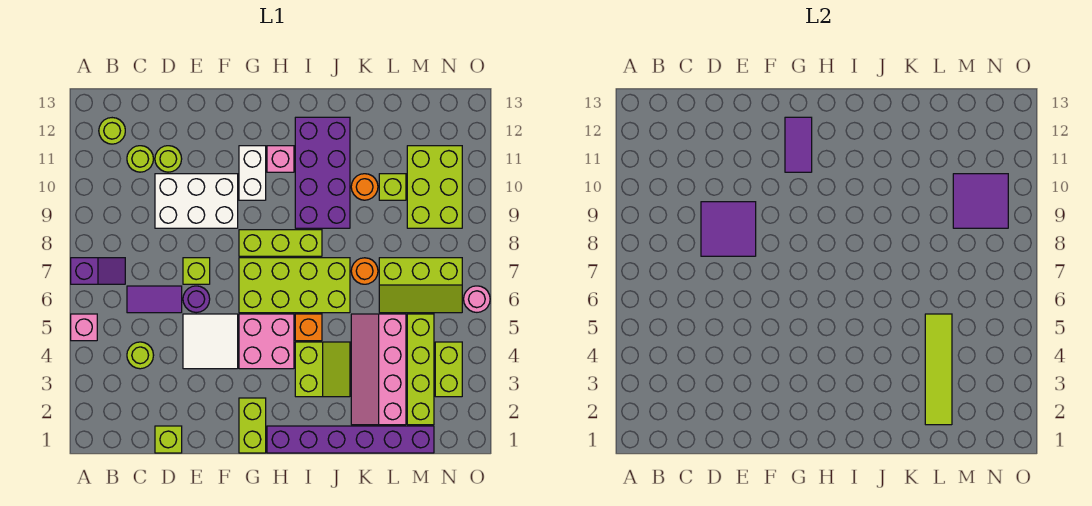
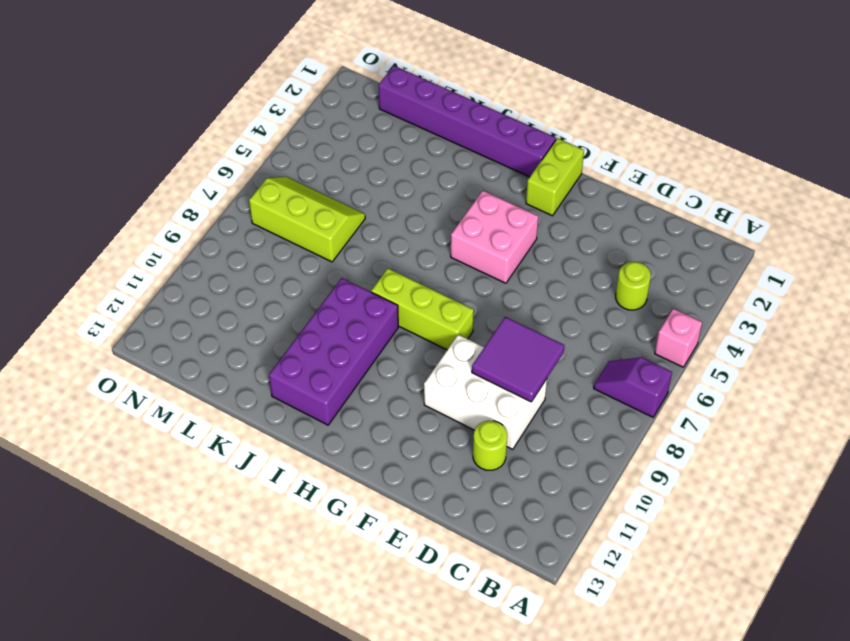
none -> lime 1x1 round brick [99,118,125,144]
none -> purple 1x2 tile [127,286,182,313]
none -> lime 1x1 round brick [127,146,153,172]
none -> lime 1x1 brick [155,426,182,453]

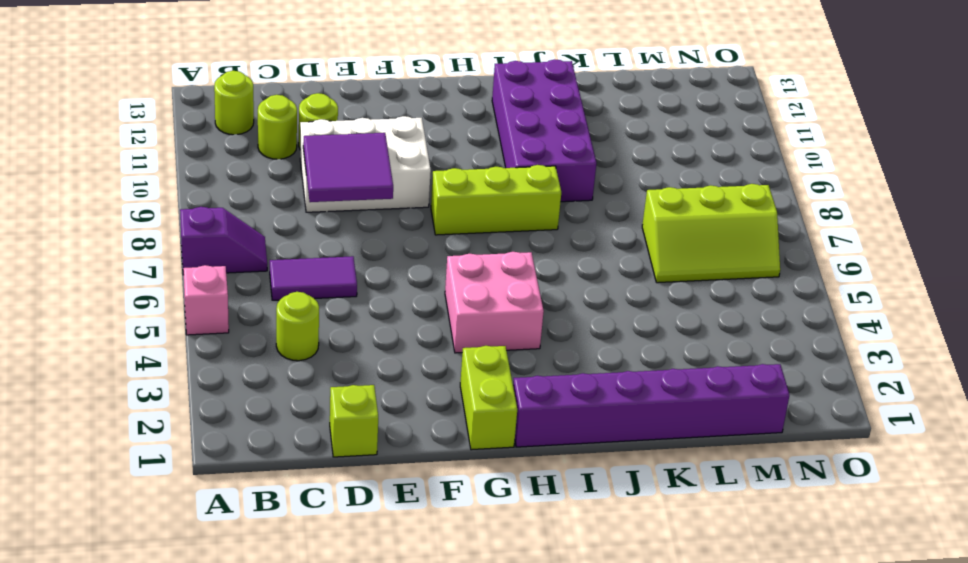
none -> white 2x2 tile [183,314,238,369]
none -> purple 1x1 round brick [183,286,210,313]
none -> lime 1x1 brick [183,258,210,284]
none -> lime 2x4 brick [239,258,350,313]

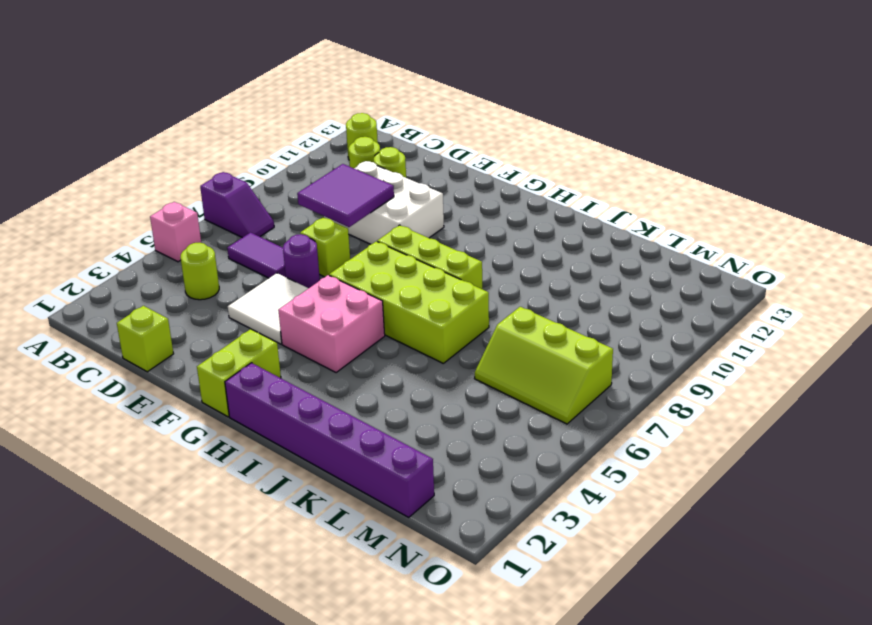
none -> white 1x2 brick [239,146,266,200]
none -> pink 1x1 brick [267,146,294,172]
none -> lime 2x2 slope [295,342,350,397]
none -> orange 1x1 brick [295,314,322,341]

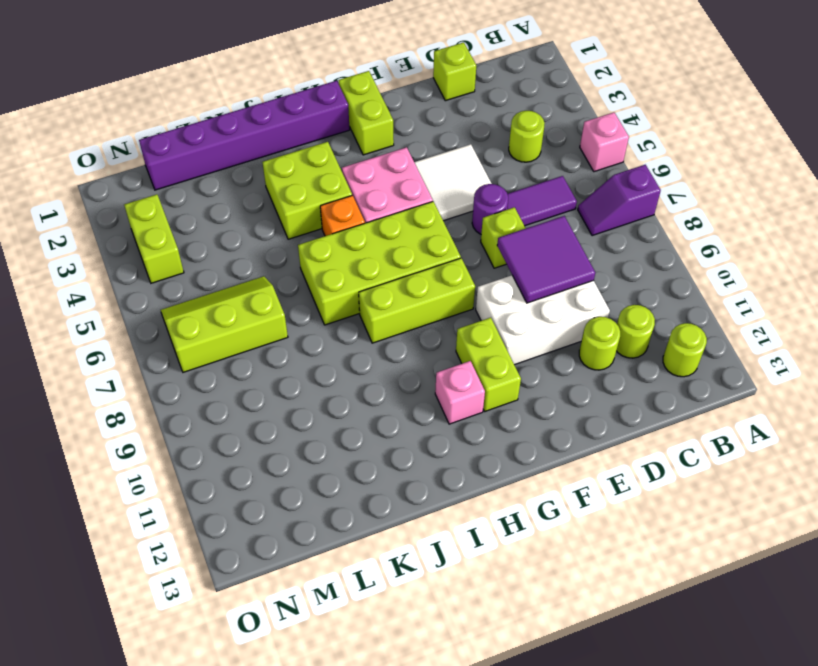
lime 1x2 brick [456,318,521,411] -> white 1x2 brick [239,146,266,200]
lime 2x2 brick [263,142,352,239] -> lime 2x2 slope [295,342,350,397]
none -> purple 2x4 brick [295,117,350,228]
none -> pink 2x4 slope [351,314,406,425]
none -> orange 1x1 round brick [351,258,378,284]
none -> orange 1x1 round brick [351,174,378,200]

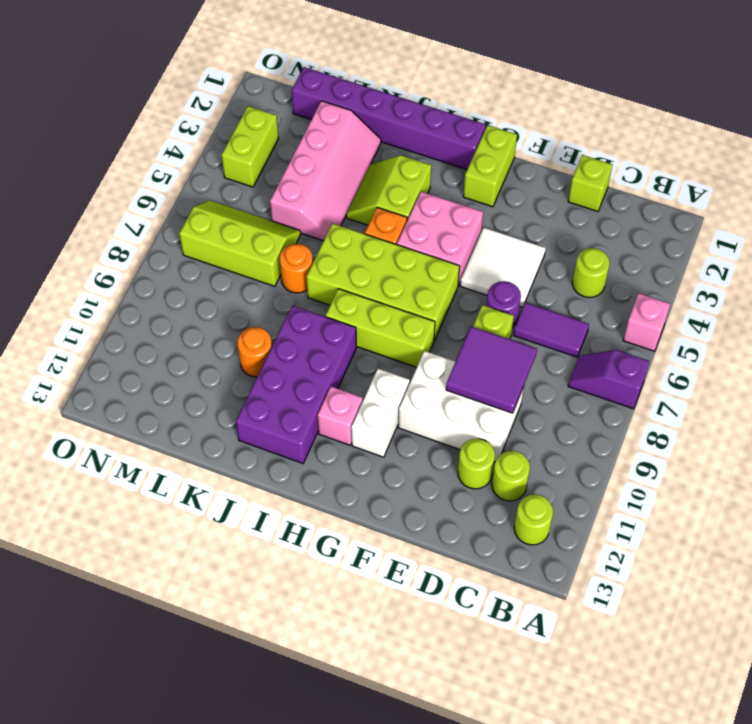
none -> lime 1x1 brick [379,174,406,200]
none -> lime 1x4 brick [407,314,434,425]
none -> lime 2x3 brick [407,146,462,228]
none -> pink 1x1 round brick [464,286,490,312]

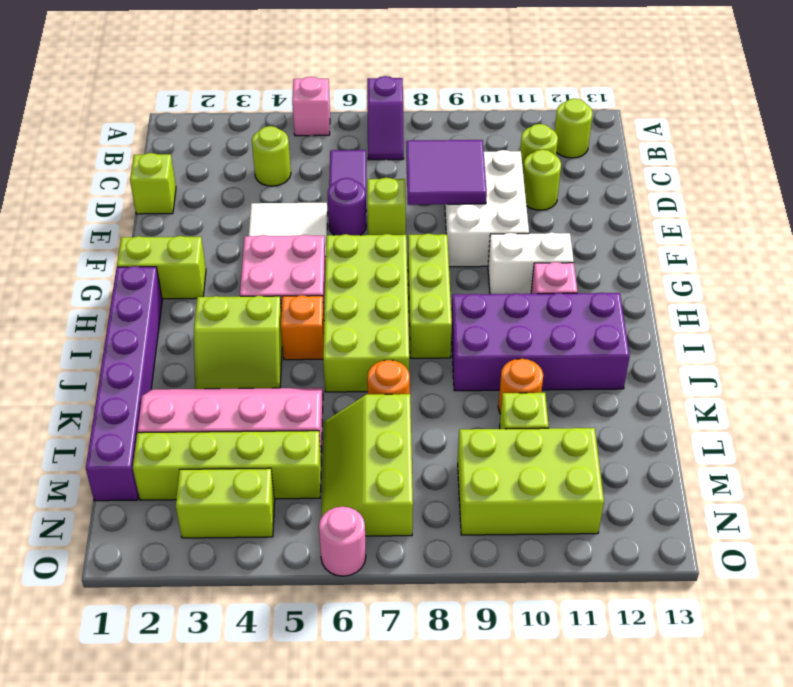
none -> purple 1x2 tile [785,117,812,172]
none -> lime 1x4 tile [925,314,952,425]
none -> purple 2x2 tile [953,174,1008,228]

